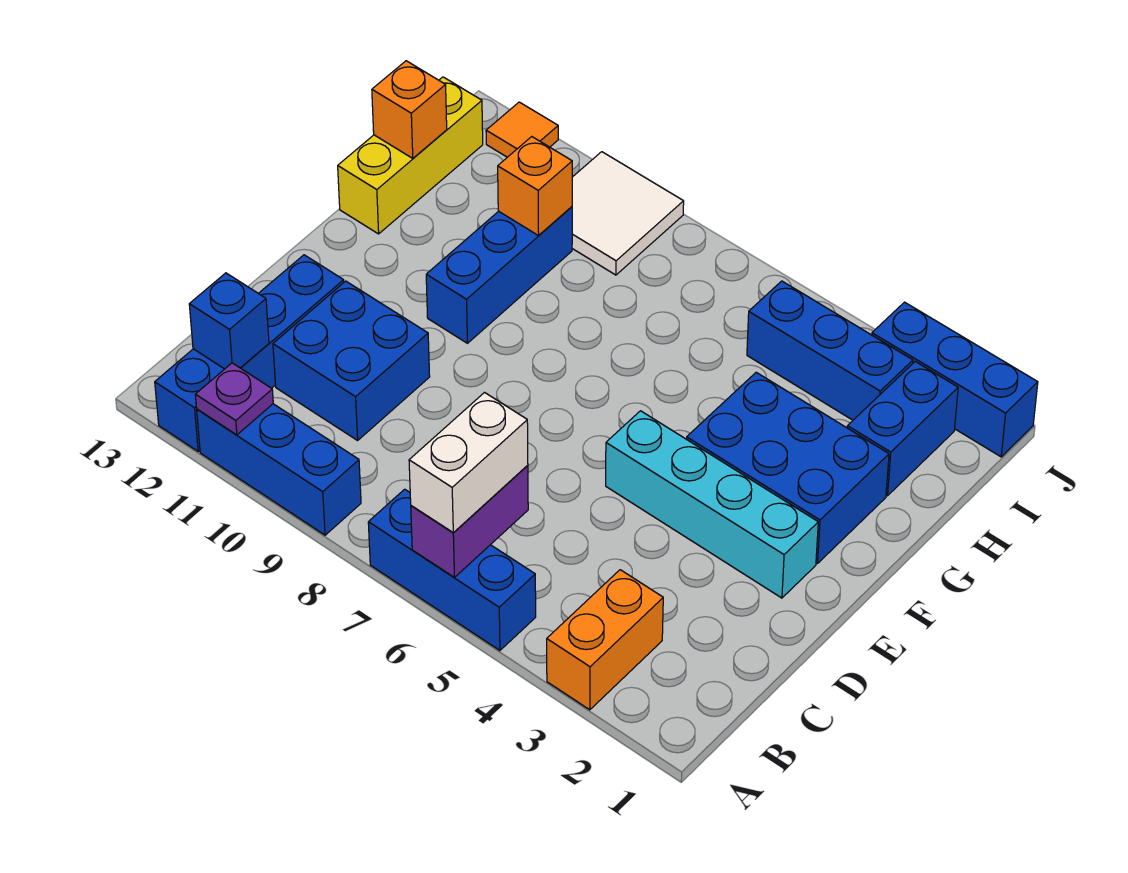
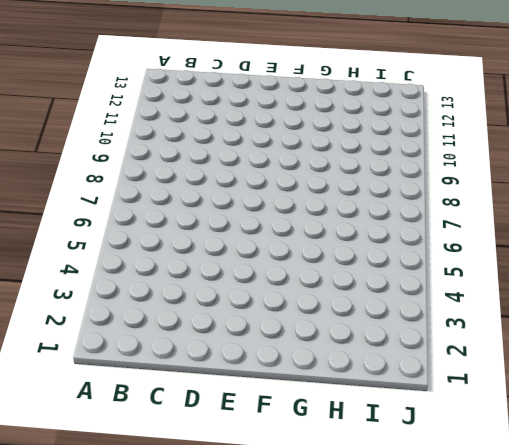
none -> orange 1x2 brick [547,570,663,710]
none -> blue 1x3 brick [368,489,536,650]
none -> blue 1x3 brick [197,404,361,535]

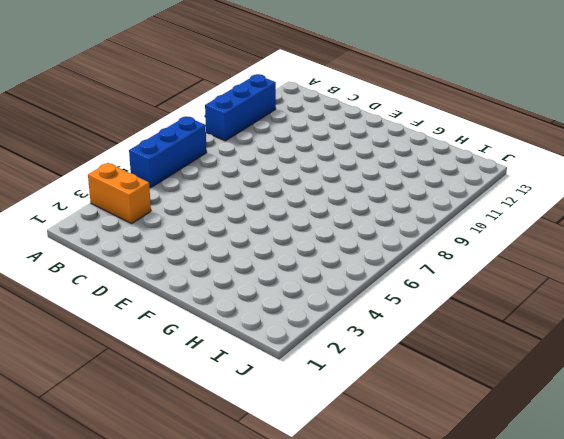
none -> blue 1x4 brick [155,255,344,451]
none -> blue 2x2 brick [273,281,430,440]
none -> cyan 1x4 brick [606,411,818,598]

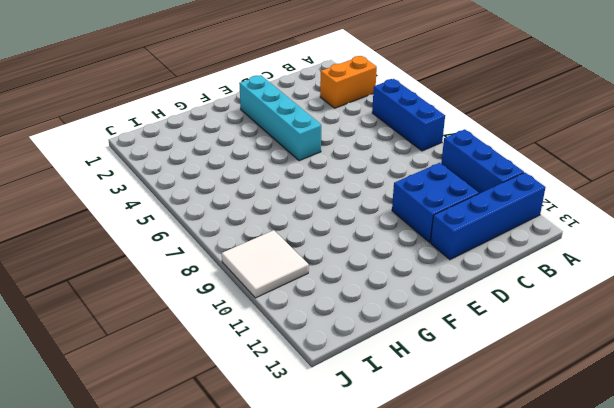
none -> blue 2x3 brick [687,372,889,564]
none -> blue 1x3 brick [426,207,572,343]
none -> yellow 1x3 brick [338,77,483,234]

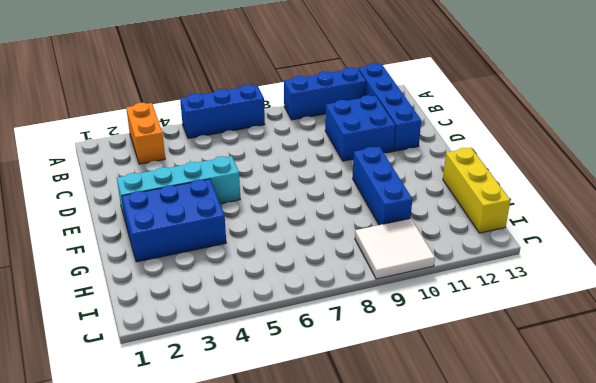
none -> blue 1x2 brick [847,361,958,496]
none -> blue 1x3 brick [747,281,913,420]
none -> blue 1x3 brick [872,302,1038,457]

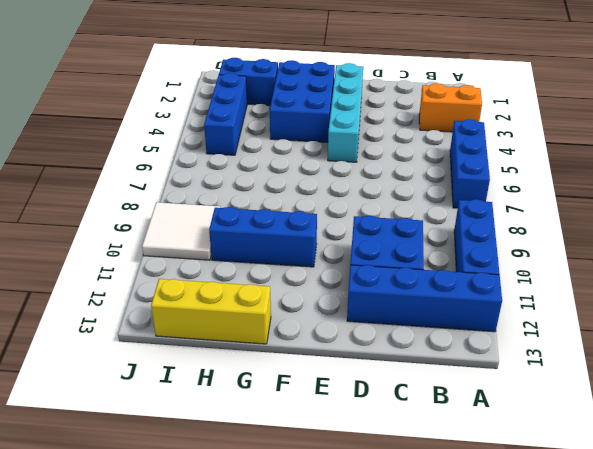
none -> blue 1x3 brick [872,302,1038,457]
none -> orange 1x1 tile [486,102,558,157]
none -> purple 1x2 brick [411,465,528,577]

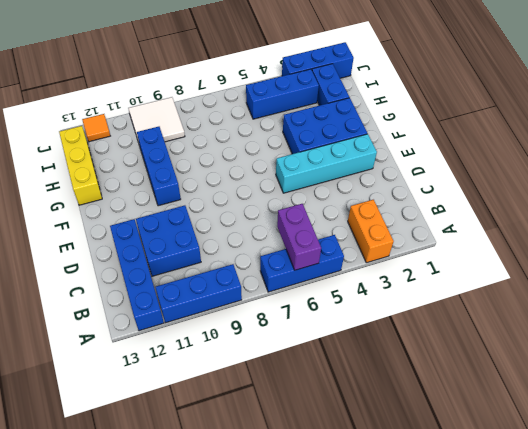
none -> purple 1x1 plate [195,363,273,435]
none -> blue 1x1 brick [189,273,269,369]
none -> orange 1x1 brick [498,137,572,236]

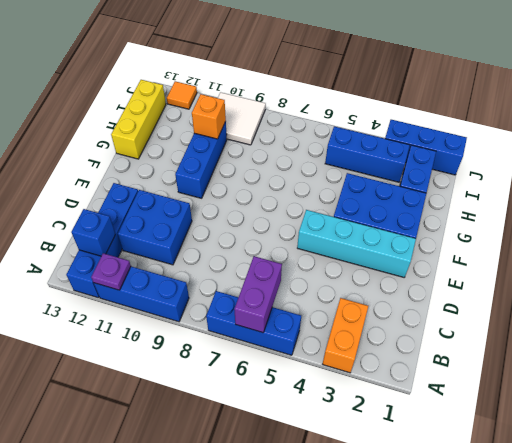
none -> orange 1x1 brick [372,61,447,158]
none -> white 1x2 brick [409,393,528,532]

